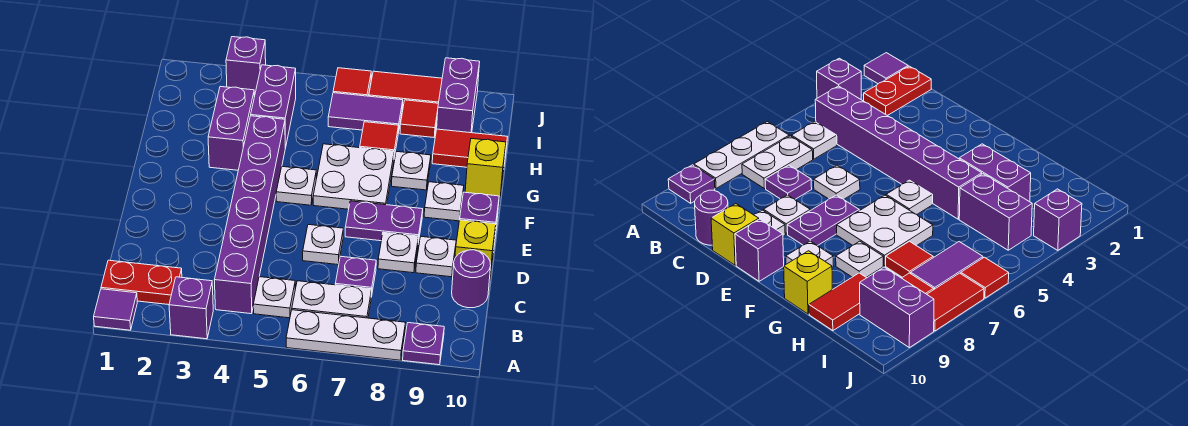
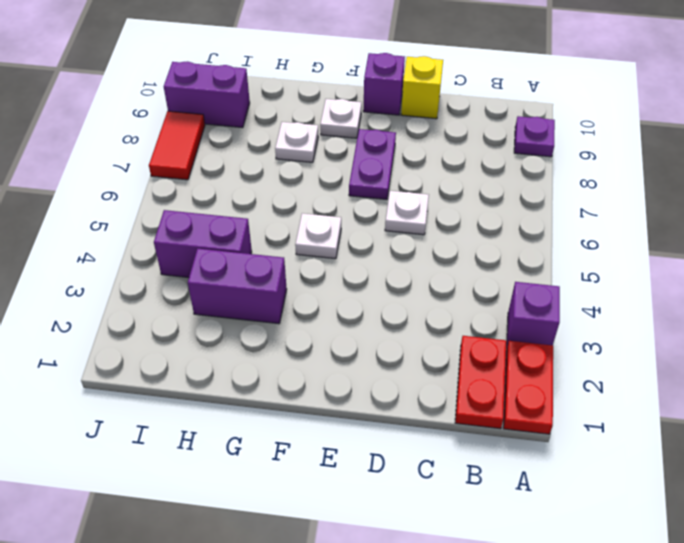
red 1x2 plate [503,341,553,434] -> purple 1x1 tile [94,289,137,330]
none -> white 1x3 plate [286,310,405,360]
none -> purple 1x6 brick [215,116,285,314]
none -> white 1x1 plate [253,277,295,318]
none -> white 1x2 plate [292,281,372,318]

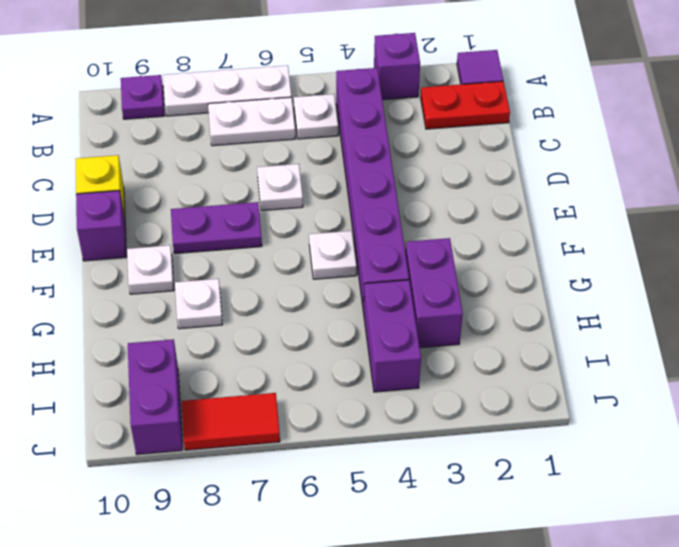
none -> purple 1x1 plate [335,257,376,297]
none -> purple 1x1 round brick [452,250,491,308]
none -> white 1x1 plate [378,232,419,273]
none -> white 1x1 plate [416,237,456,277]

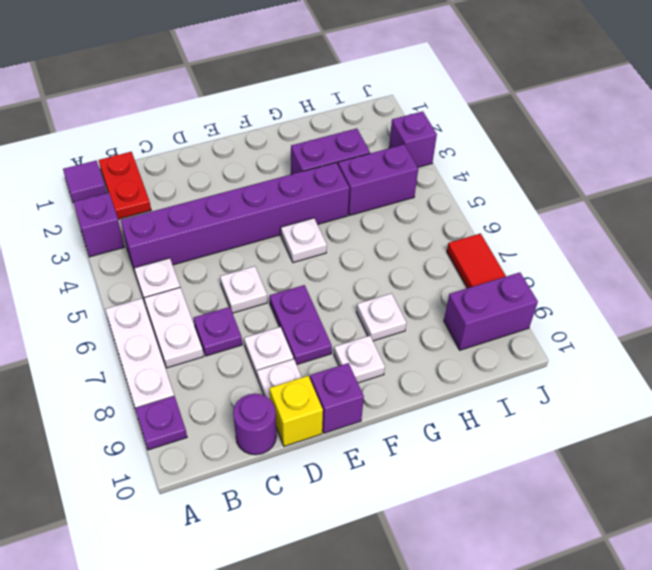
none -> white 2x2 plate [313,144,394,209]
none -> yellow 1x1 brick [465,139,506,198]
none -> red 1x1 tile [360,122,399,157]
none -> red 1x2 tile [432,129,507,167]

